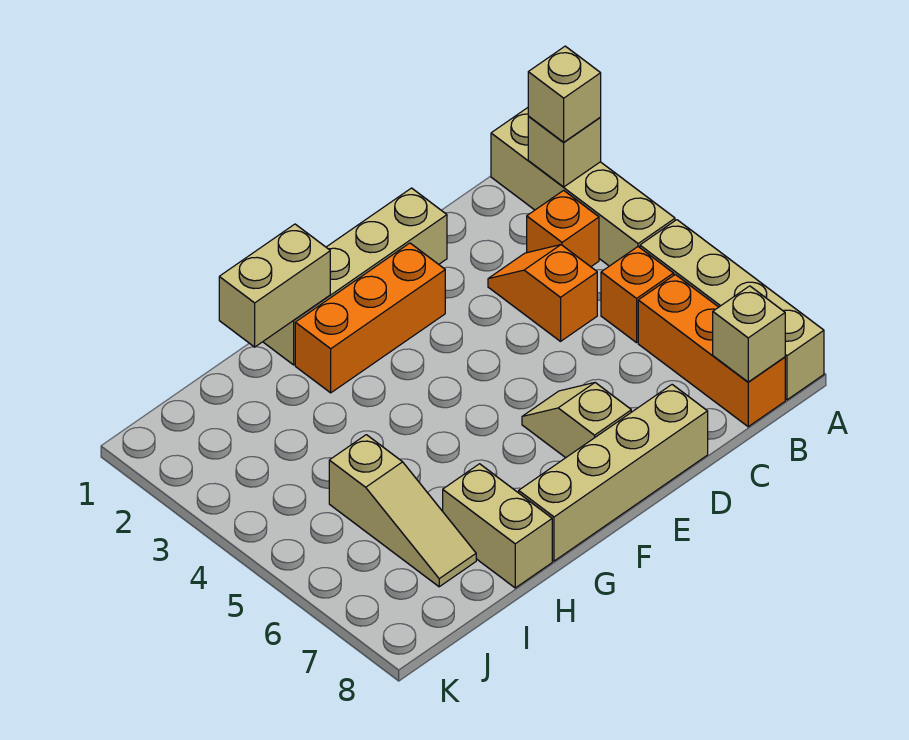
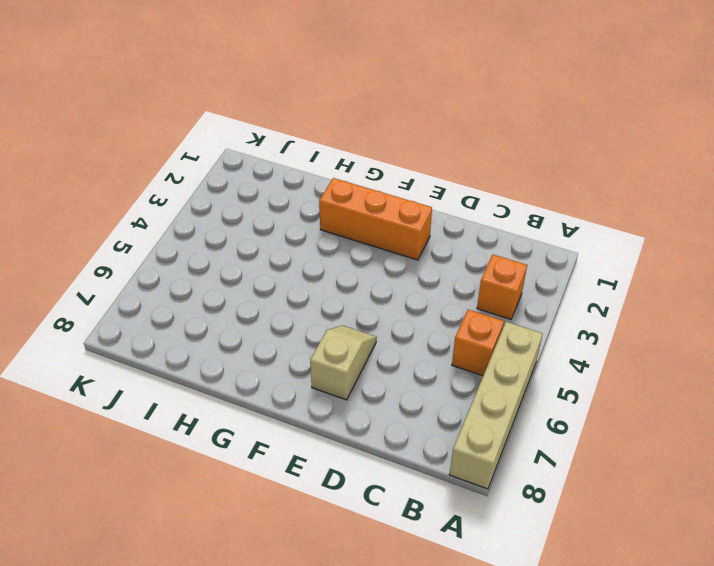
none -> tan 1x4 brick [491,108,675,266]
none -> orange 1x3 brick [638,275,785,427]
none -> orange 1x2 slope [488,245,597,341]

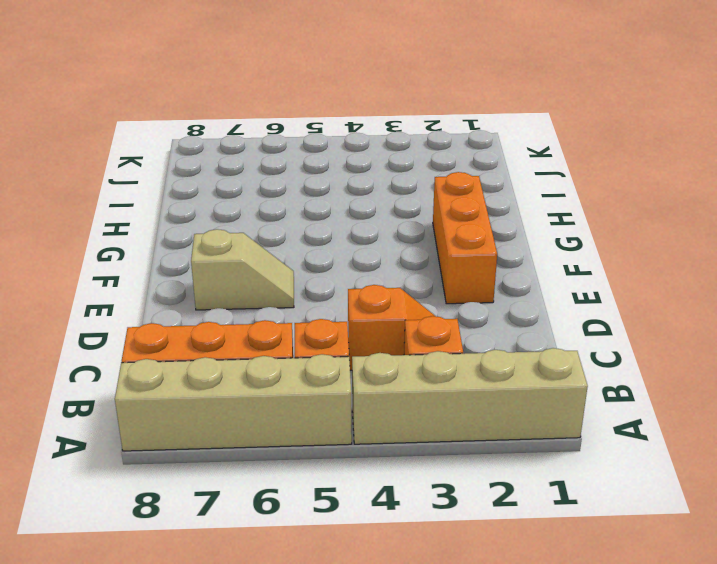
none -> tan 1x4 brick [263,188,447,365]
none -> tan 1x4 brick [519,385,708,561]
none -> tan 1x2 brick [443,464,552,588]

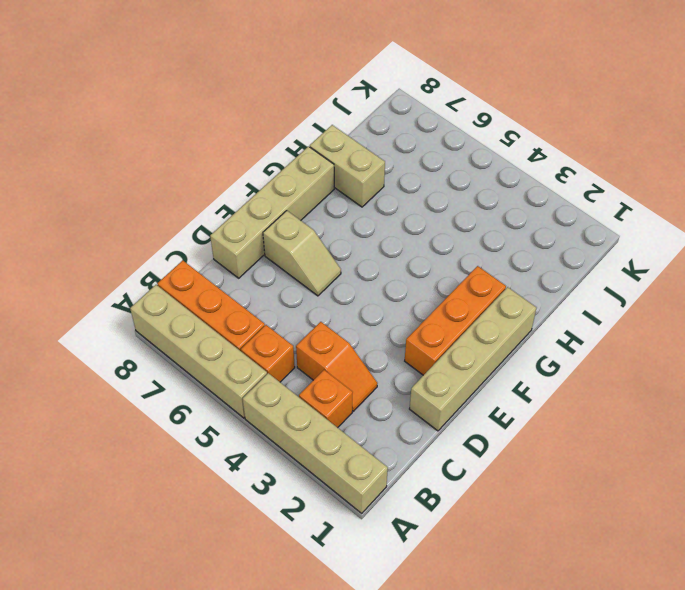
none -> tan 1x3 slope [329,435,476,587]
none -> tan 1x1 brick [528,116,601,187]
none -> tan 1x1 brick [713,286,785,382]

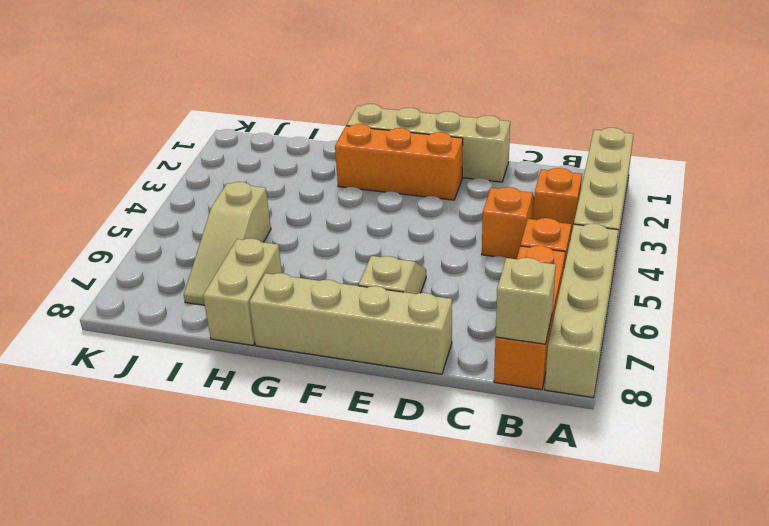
none -> tan 1x1 brick [528,116,601,187]
none -> tan 1x2 brick [219,224,330,347]
none -> tan 1x1 brick [528,46,601,142]

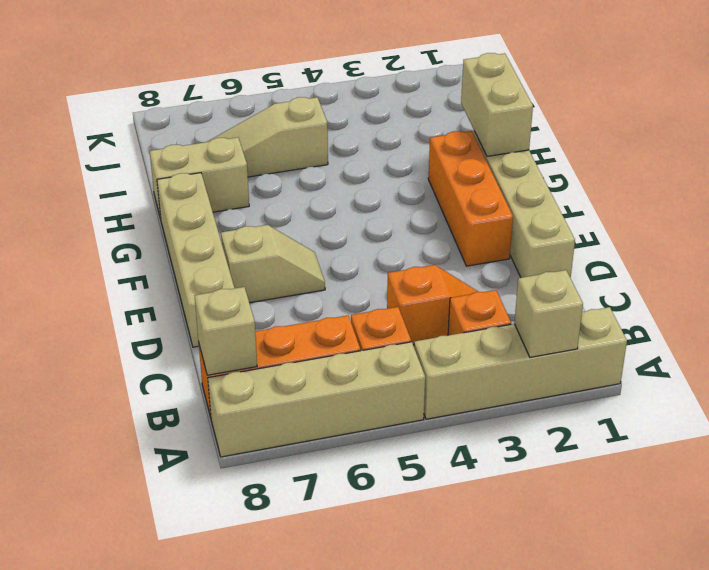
none -> tan 1x1 brick [528,46,601,142]

